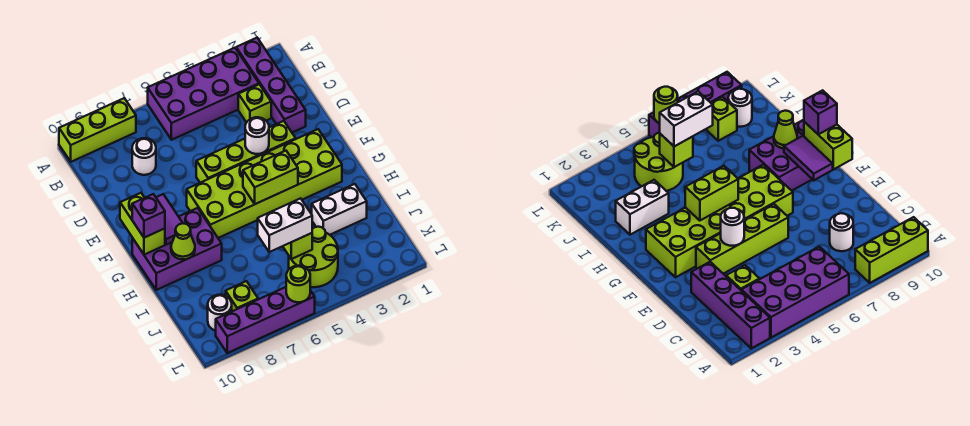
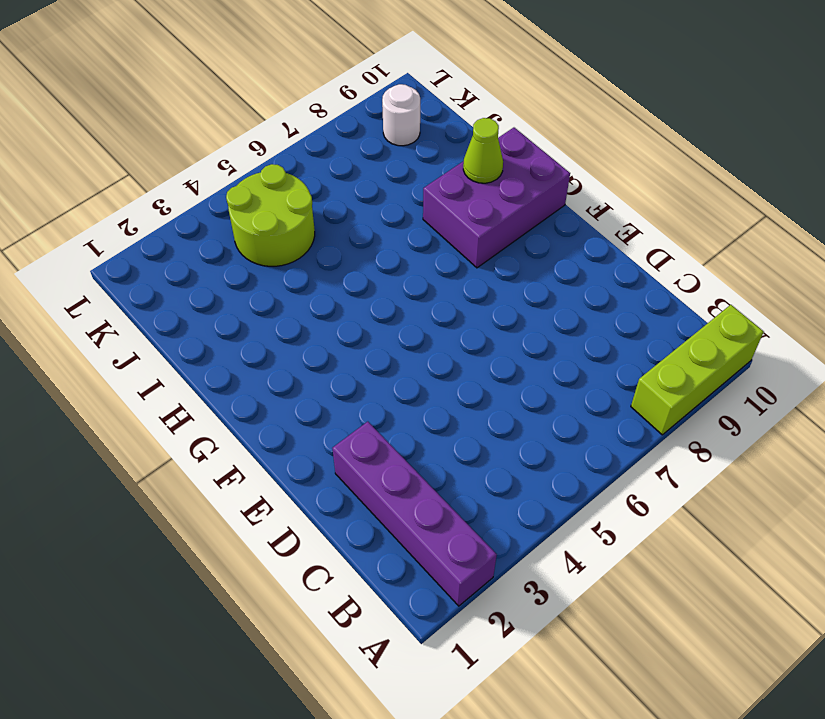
none -> purple 2x4 brick [148,48,259,140]
none -> lime 1x1 brick [238,84,271,123]
none -> white 1x1 round brick [132,138,156,175]

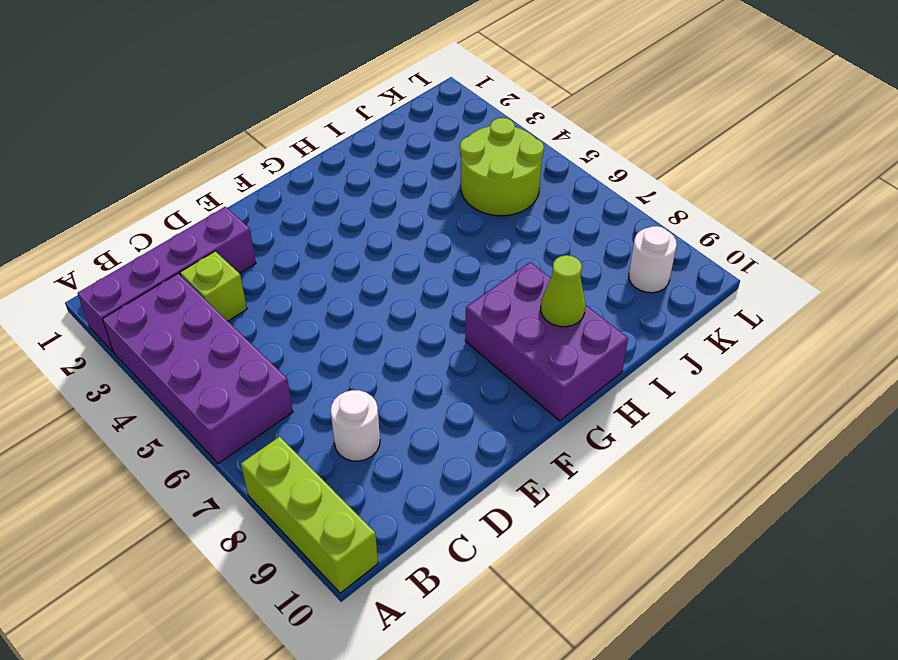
none -> lime 1x4 brick [196,121,296,183]
none -> lime 2x6 brick [187,129,342,238]
none -> white 1x2 brick [312,184,367,235]

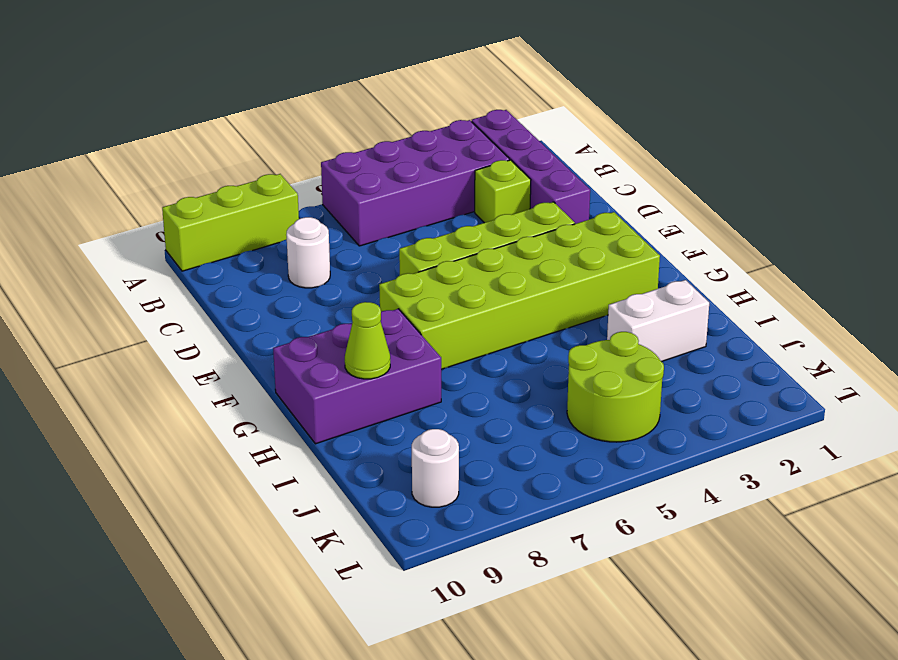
none -> lime 1x1 brick [226,281,258,311]
none -> purple 1x4 brick [216,287,315,353]
none -> white 1x1 round brick [245,117,269,154]

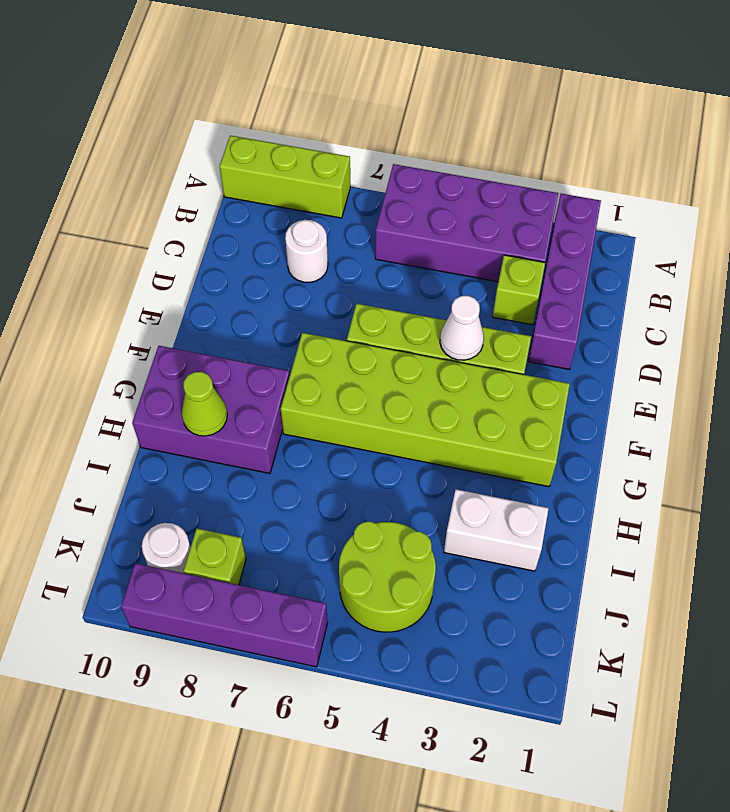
white 1x1 cone [440,296,484,360] -> white 1x1 round brick [245,117,269,154]
none -> purple 1x2 tile [156,194,183,245]
none -> lime 1x2 brick [120,193,165,255]
none -> lime 1x2 brick [243,151,298,204]

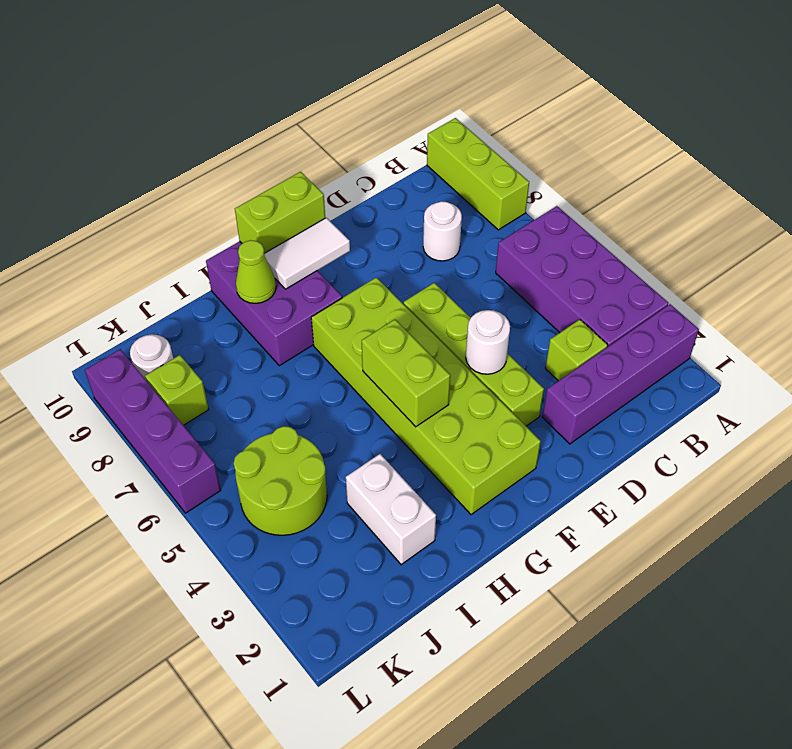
white 1x2 tile [264,218,350,289] -> purple 1x2 tile [156,194,183,245]
none -> lime 1x1 brick [283,233,312,259]
none -> lime 1x1 round brick [286,266,310,302]
none -> purple 1x1 brick [132,194,165,238]

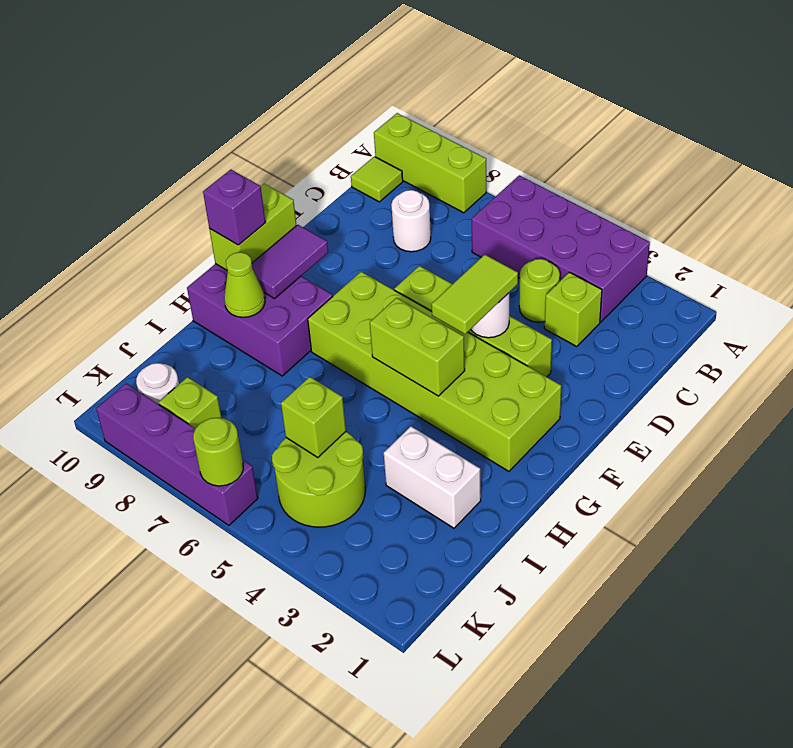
lime 1x1 tile [351,156,403,202] -> none
lime 1x1 round brick [519,259,560,322] -> none
lime 1x2 tile [431,255,518,334] -> none
none -> purple 1x4 brick [236,38,306,133]
none -> white 1x2 brick [258,198,312,252]

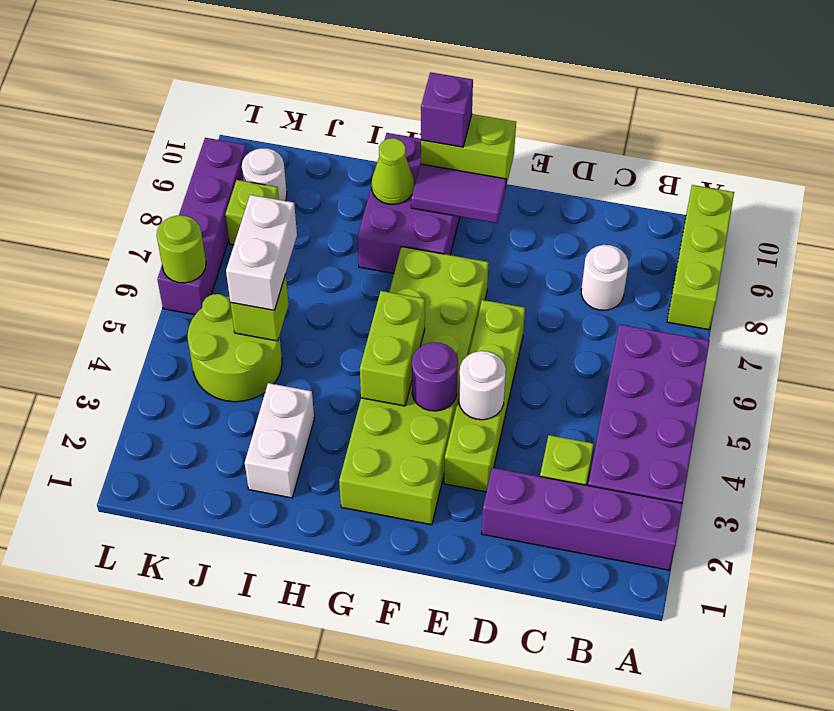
purple 1x1 round brick [412,342,458,411] -> none

